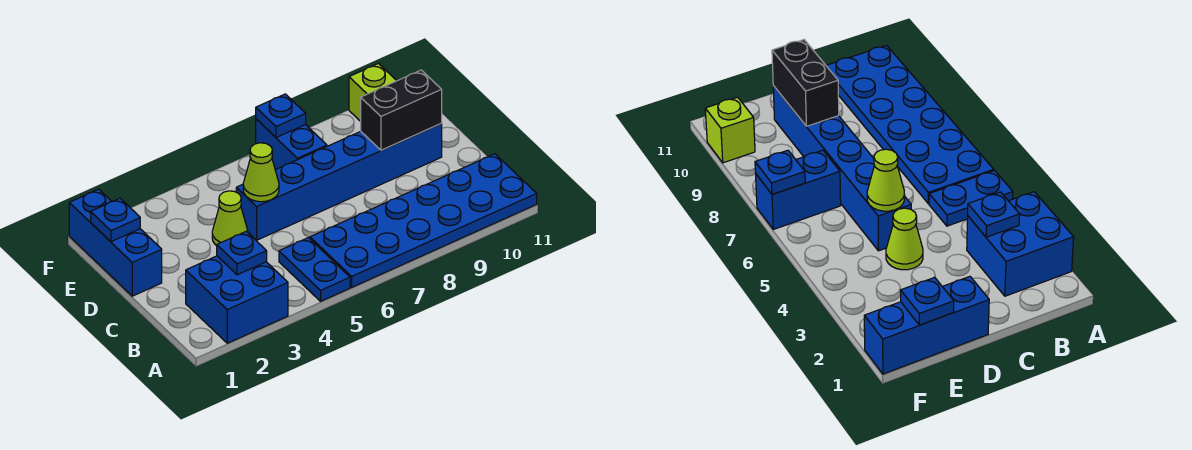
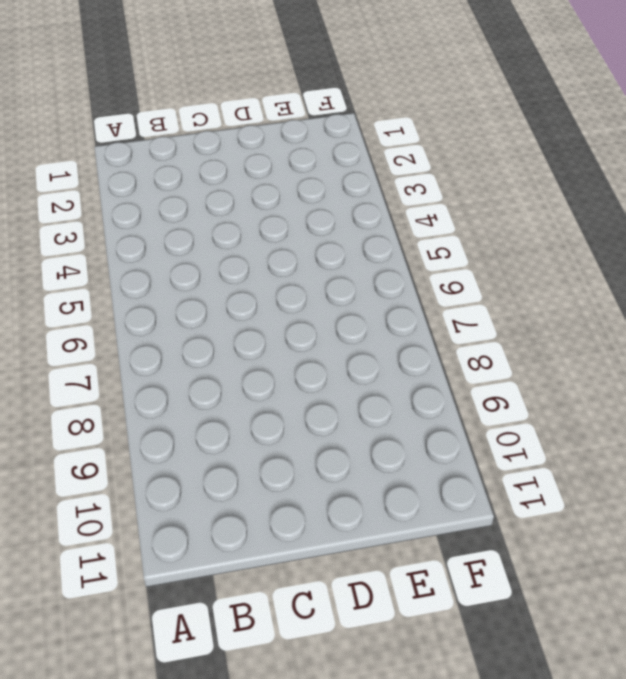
none -> blue 2x2 brick [186,256,288,343]
none -> blue 1x2 plate [279,238,350,301]
none -> blue 2x6 plate [310,154,537,287]

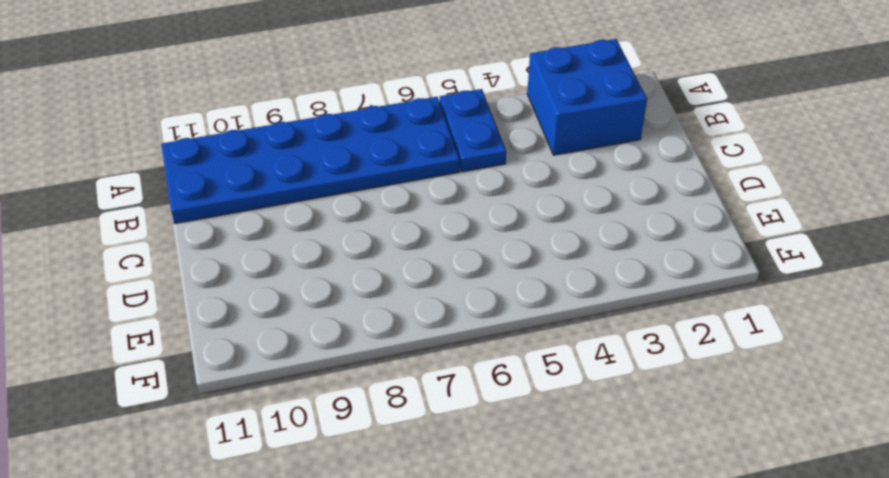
none -> blue 1x3 brick [69,189,162,296]
none -> lime 1x1 cone [212,191,248,246]
none -> blue 1x6 brick [236,124,442,240]

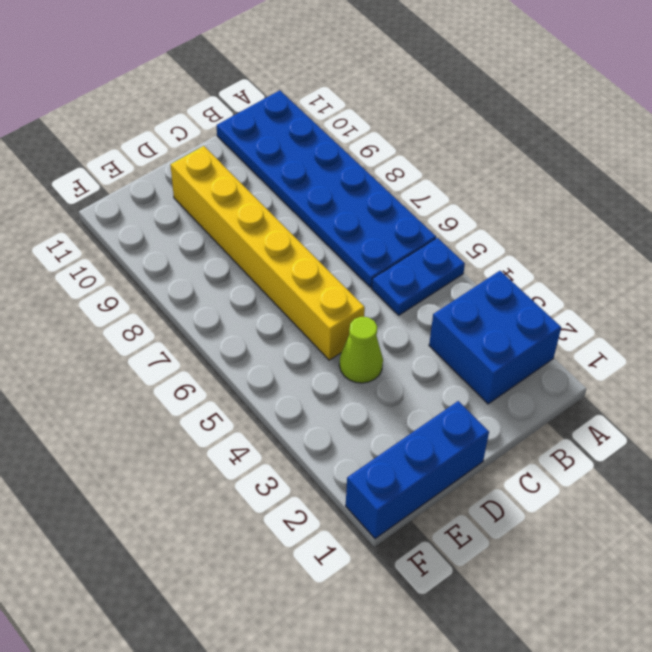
yellow 1x6 brick [171,146,365,360] -> blue 1x6 brick [236,124,442,240]
none -> blue 1x2 brick [256,119,327,170]
none -> lime 1x1 brick [349,64,397,121]
none -> blue 1x1 plate [217,231,267,275]

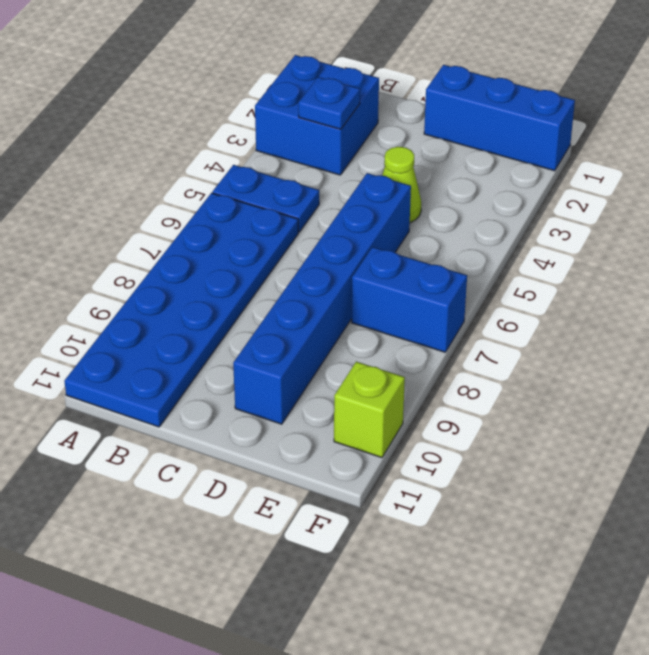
none -> lime 1x1 cone [243,143,279,202]
none -> black 1x2 brick [361,70,442,150]
none -> blue 1x1 plate [91,198,140,242]

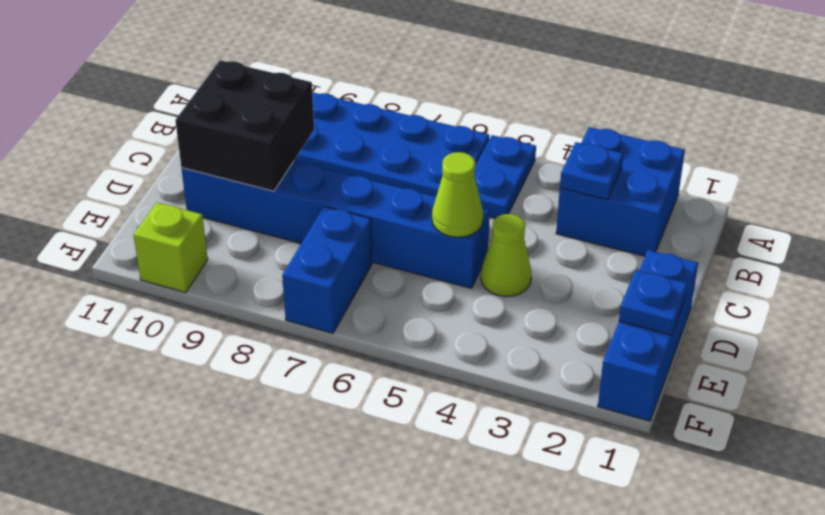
black 2x2 brick [175,60,314,191] -> black 1x2 brick [361,70,442,150]
none -> blue 1x1 plate [256,94,306,137]

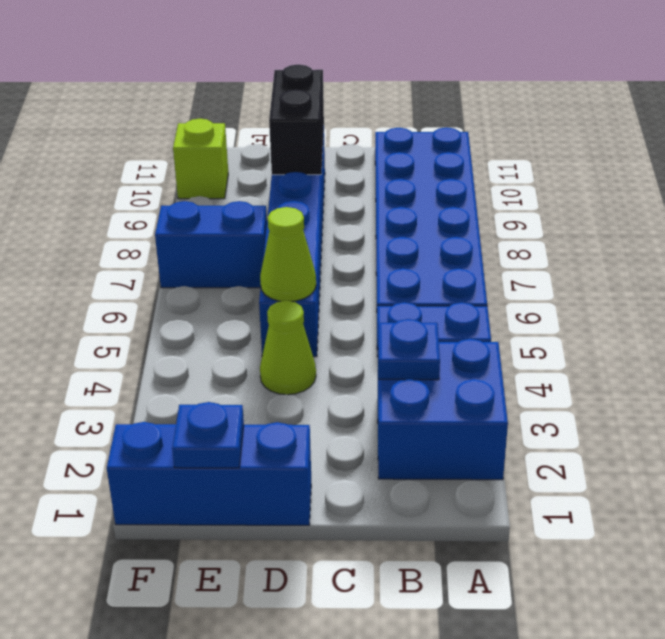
none -> blue 1x1 plate [256,94,306,137]

